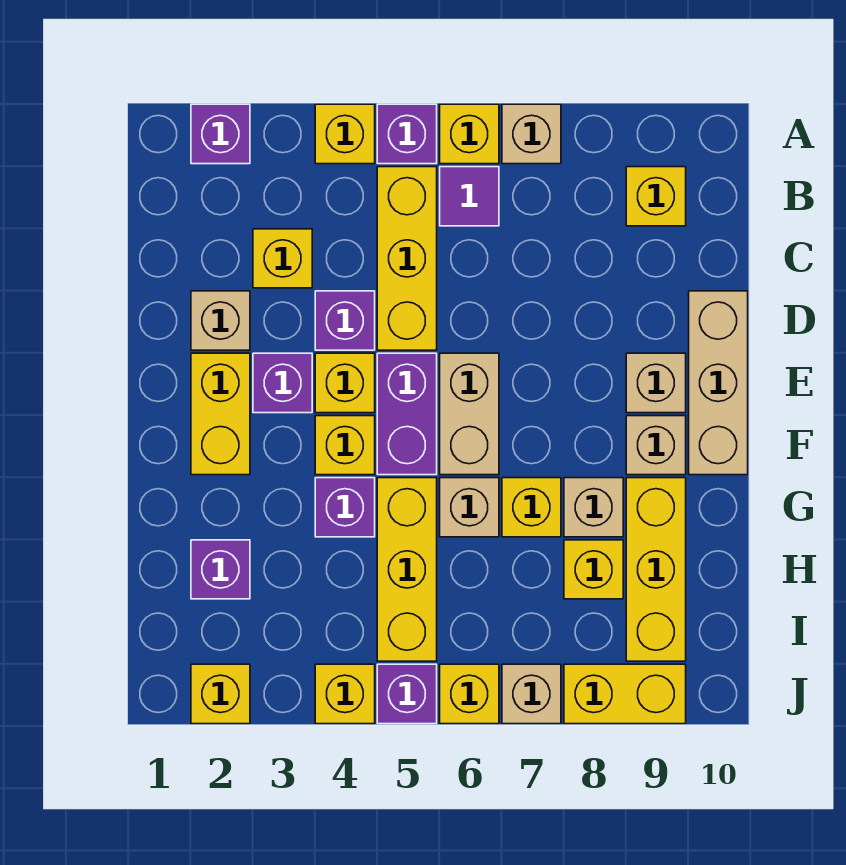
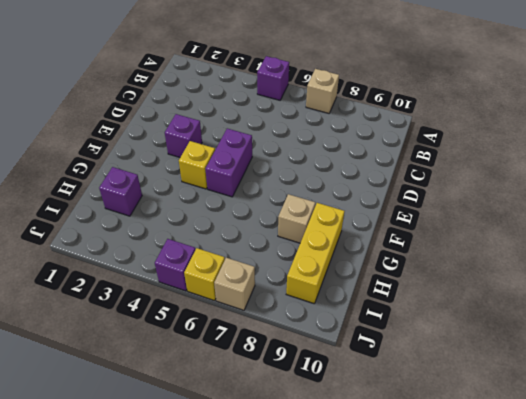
none -> purple 1x1 brick [191,104,250,164]
none -> yellow 1x1 brick [315,104,375,164]
none -> yellow 1x1 brick [440,104,499,164]
none -> yellow 1x3 brick [377,167,437,350]

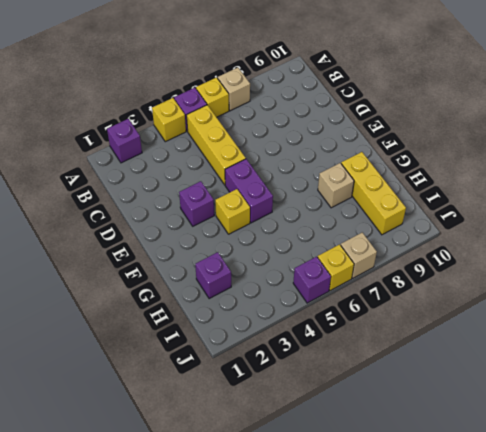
none -> purple 1x1 tile [440,167,499,226]
none -> yellow 1x1 brick [626,167,686,226]
none -> yellow 1x1 brick [253,229,312,288]
none -> tan 1x1 brick [191,291,250,350]

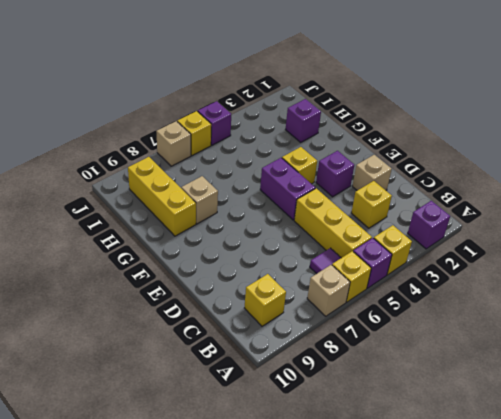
none -> purple 1x1 brick [315,291,375,350]
none -> tan 1x3 brick [689,291,748,475]
none -> yellow 1x2 brick [191,353,250,475]
none -> yellow 1x1 brick [315,353,375,413]

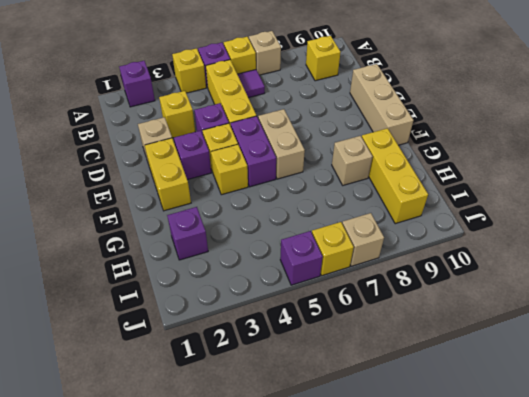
none -> tan 1x1 brick [626,353,686,413]
none -> tan 1x1 brick [626,416,686,475]
none -> purple 1x1 brick [315,478,375,537]
none -> yellow 1x3 brick [377,478,437,661]

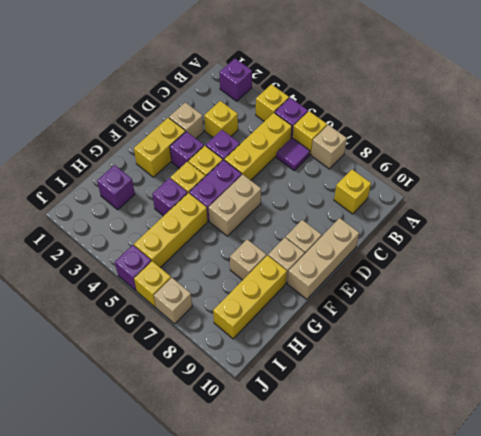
none -> tan 1x1 brick [440,478,499,537]
none -> yellow 1x1 brick [502,478,561,537]
none -> yellow 1x1 brick [564,540,623,599]
none -> yellow 1x1 brick [191,664,250,724]

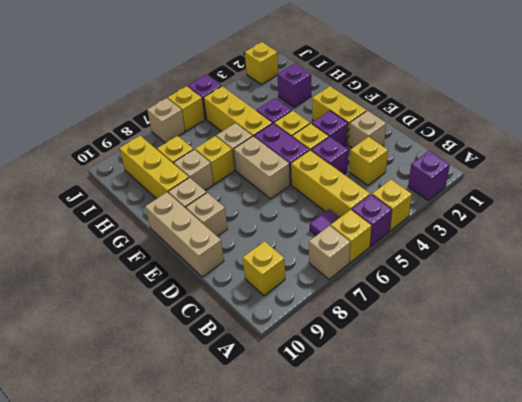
none -> yellow 1x1 brick [315,664,375,724]
none -> yellow 1x2 brick [564,664,686,724]

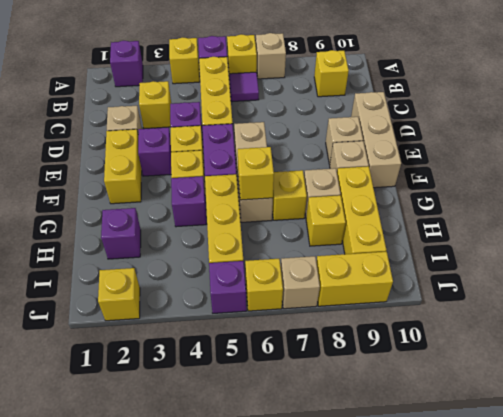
yellow 1x1 brick [238,147,274,200] -> yellow 1x1 brick moved to [315,664,375,724]

